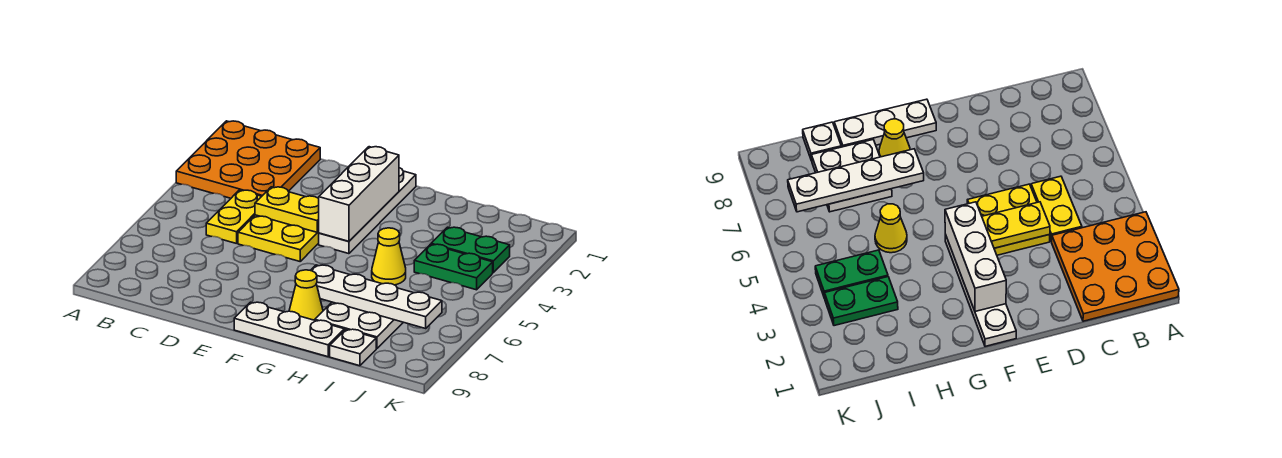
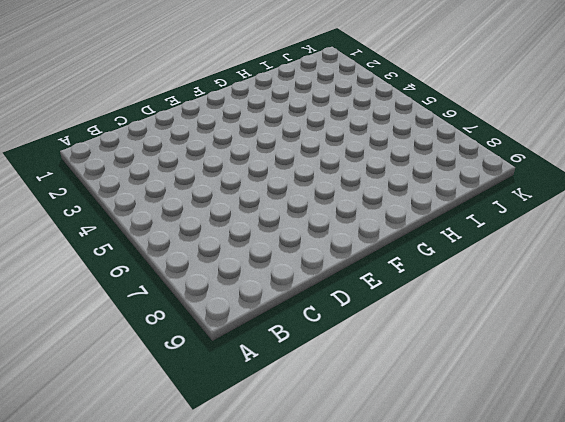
none -> orange 3x3 plate [176,121,320,198]
none -> yellow 1x2 plate [206,190,262,244]
none -> yellow 2x2 plate [238,215,319,261]

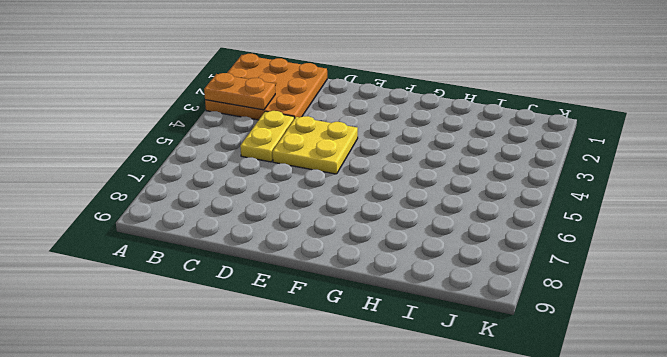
orange 1x2 plate [204,73,275,110] -> none
none -> white 1x4 plate [319,168,416,254]
none -> white 1x3 plate [234,302,344,357]
none -> yellow 1x1 cone [289,270,323,320]

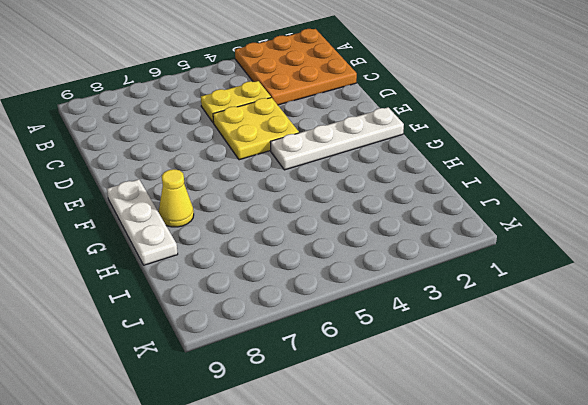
none -> yellow 1x1 cone [372,228,406,285]
none -> white 2x2 plate [315,302,403,349]
none -> green 1x2 plate [431,227,510,272]

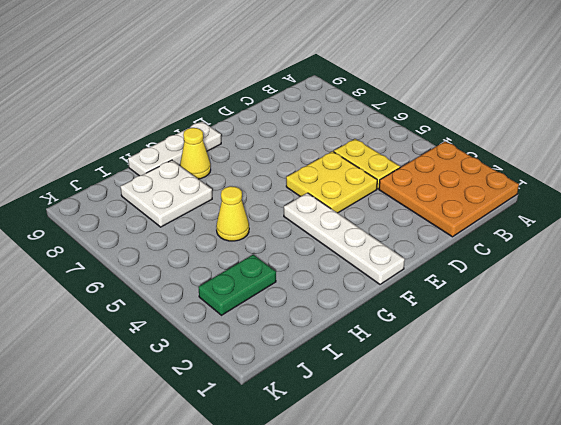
none -> green 1x2 plate [414,244,493,290]
none -> white 1x1 plate [330,329,376,366]
none -> yellow 1x2 plate [255,187,319,232]

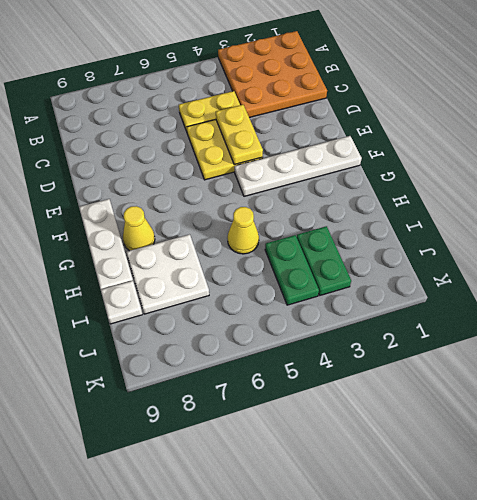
none -> white 1x3 brick [318,147,399,241]
none -> white 1x4 plate [311,265,442,328]

